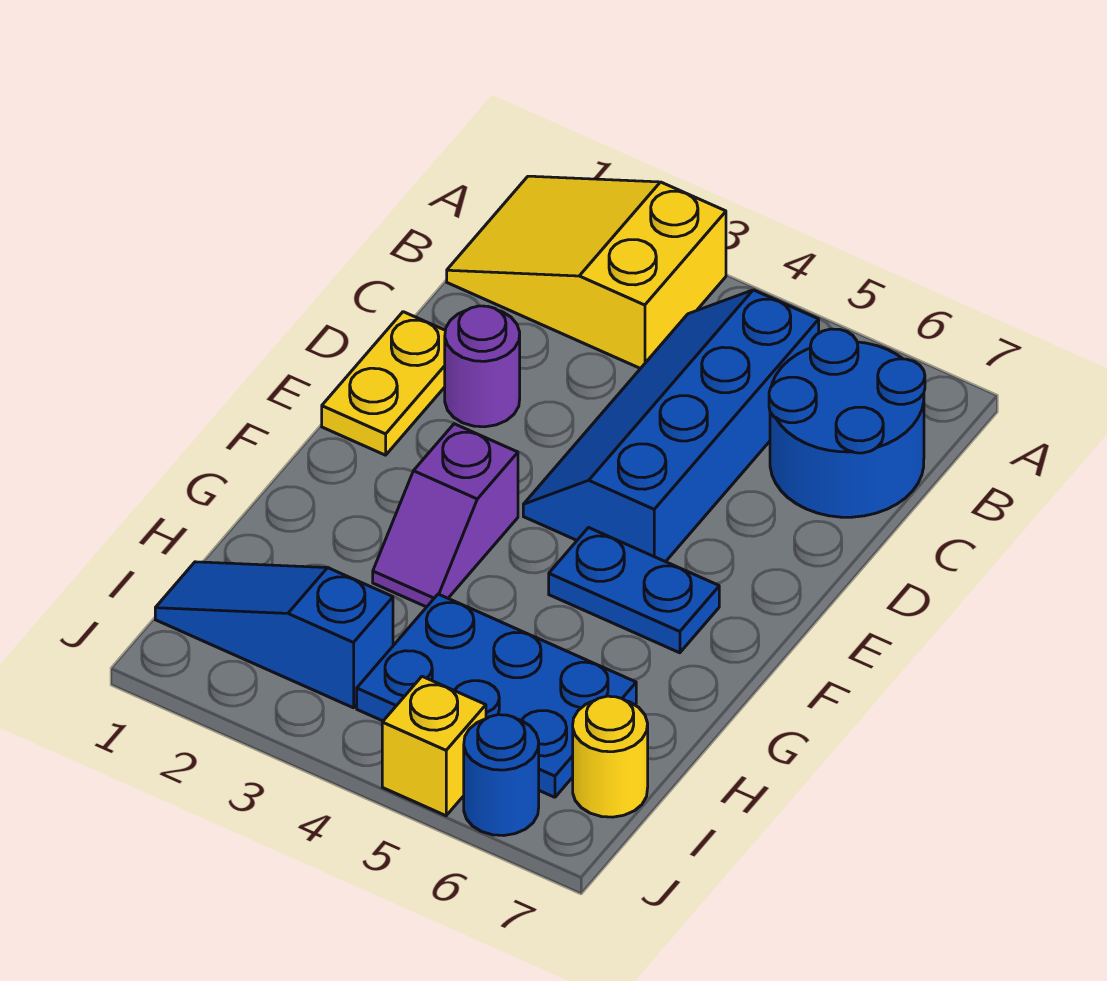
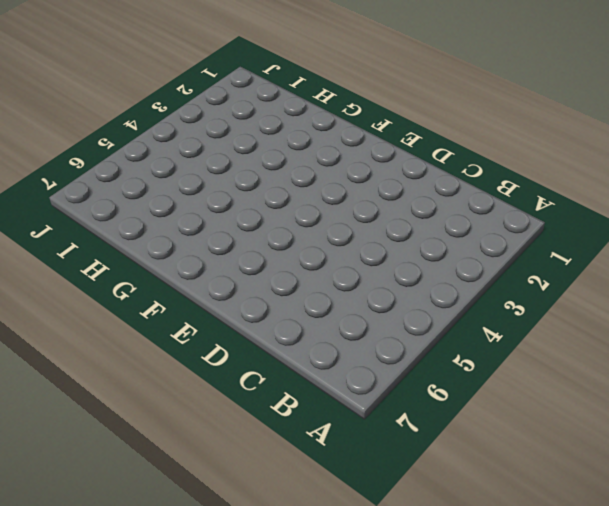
none -> yellow 2x3 slope [447,176,726,369]
none -> blue 2x4 slope [523,290,819,562]
none -> blue 2x2 round brick [769,329,925,517]

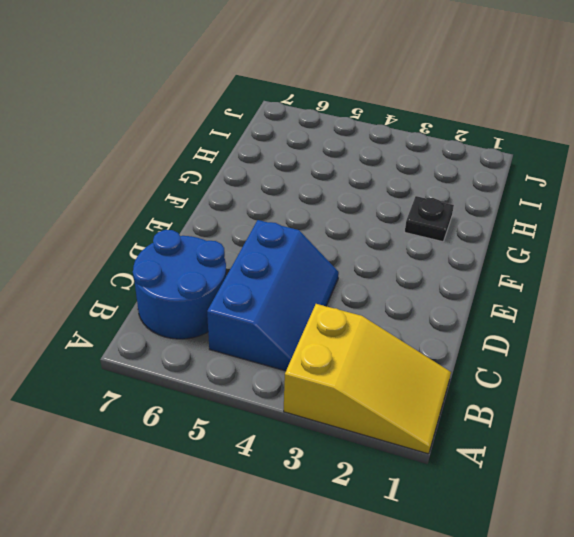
blue 2x3 slope [207,220,339,371] -> blue 2x4 slope [523,290,819,562]
black 1x1 plate [405,196,454,242] -> none
none -> yellow 1x2 plate [322,312,445,455]
none -> purple 1x1 round brick [445,306,520,427]
none -> purple 1x2 slope [373,424,518,607]

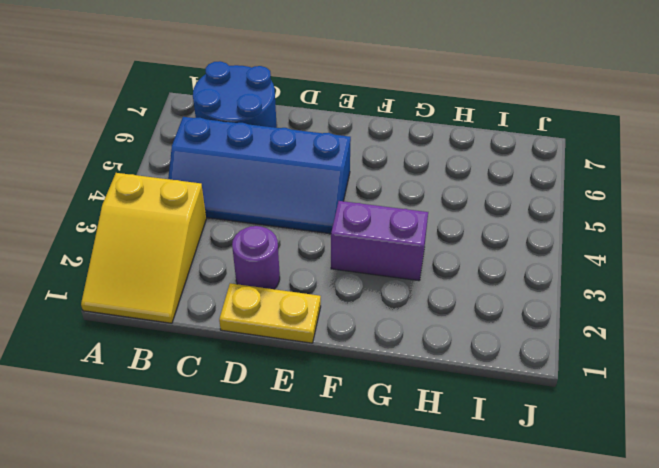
purple 1x2 brick [331,201,428,281] -> purple 1x2 slope [373,424,518,607]
none -> blue 1x2 plate [549,528,719,653]
none -> blue 2x3 plate [357,594,636,797]
none -> blue 1x3 slope [155,562,393,708]

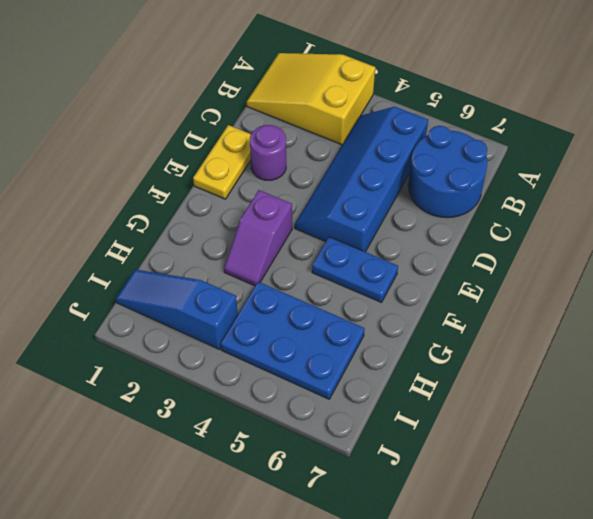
none -> yellow 1x1 round brick [573,696,648,817]
none -> yellow 1x1 brick [382,676,486,816]
none -> blue 1x1 round brick [464,715,539,836]

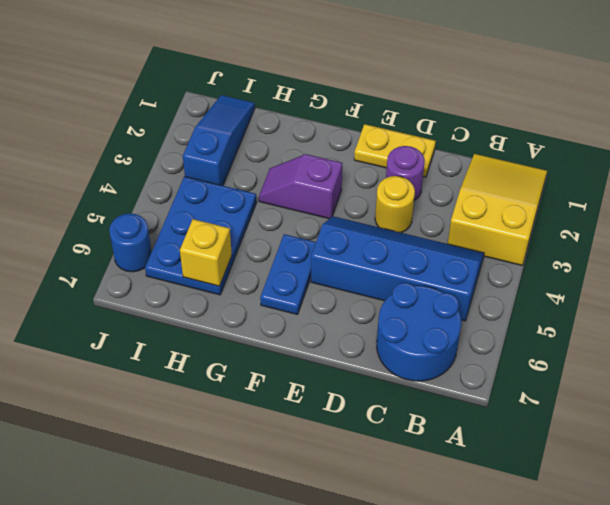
yellow 1x1 round brick [375,176,415,233] -> yellow 1x1 round brick moved to [573,696,648,817]
yellow 1x1 brick [180,219,232,286] -> yellow 1x1 brick moved to [382,676,486,816]

